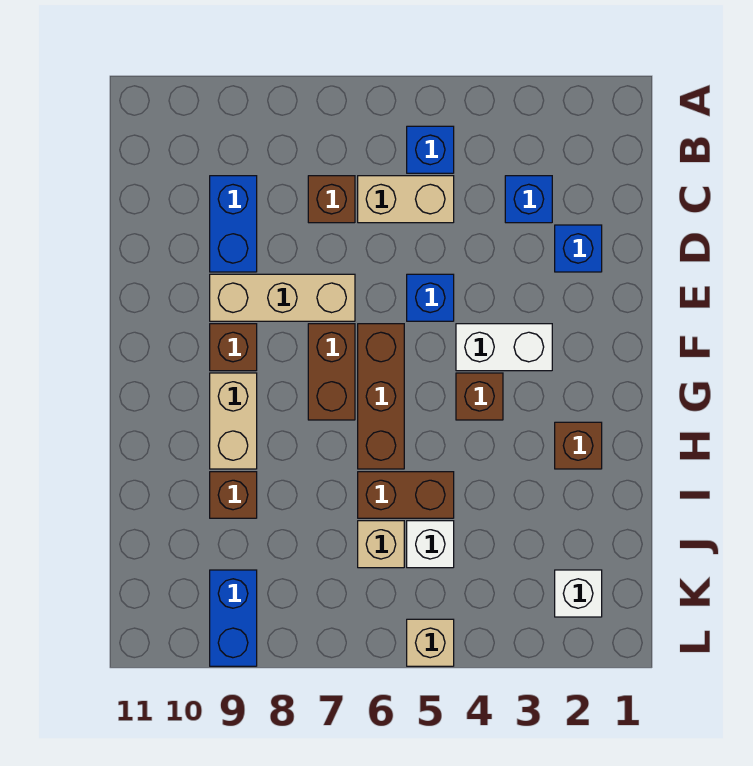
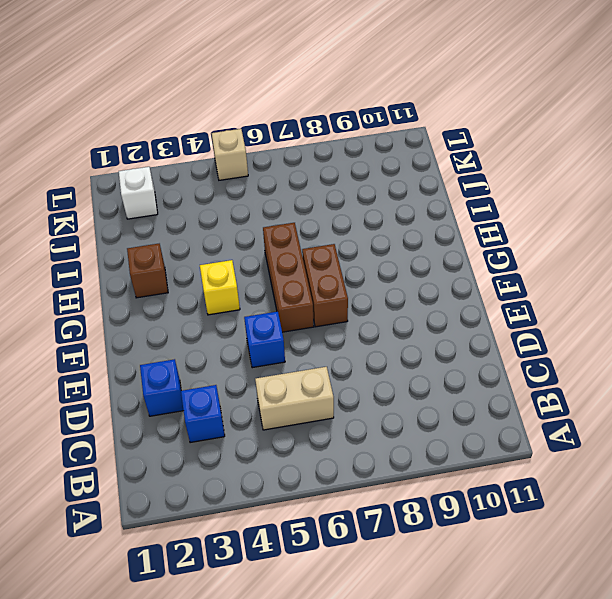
yellow 1x1 brick [200,260,240,315] -> brown 1x1 brick [456,373,503,420]
none -> blue 1x1 brick [407,126,454,173]
none -> brown 1x1 brick [308,176,355,223]
none -> blue 1x2 brick [210,176,257,272]

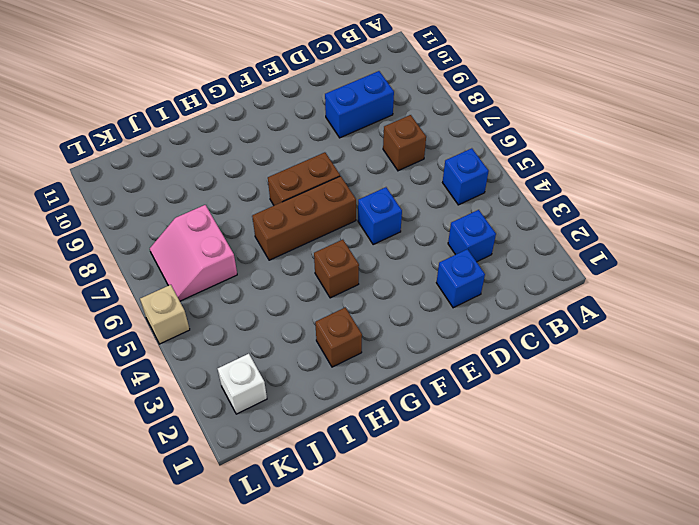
pink 2x2 slope [150,205,237,301] -> tan 1x1 brick [358,521,404,568]
none -> tan 1x2 brick [358,176,454,223]
none -> tan 1x3 brick [210,274,355,321]
none -> white 1x2 brick [456,324,552,371]

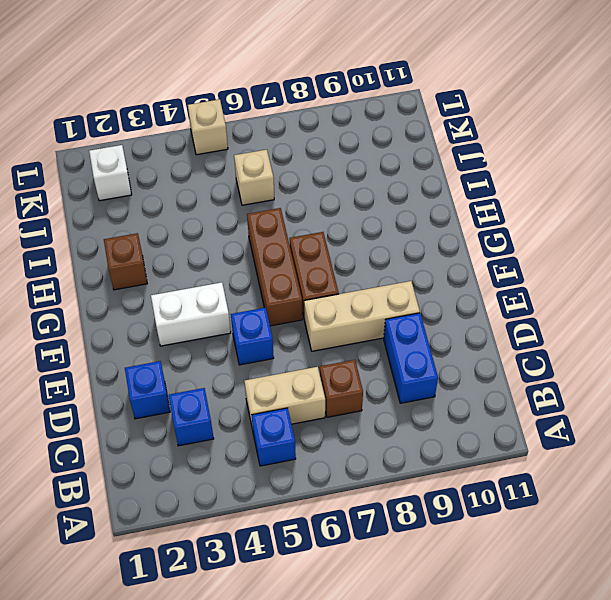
none -> brown 1x1 brick [210,324,257,371]
none -> brown 1x1 brick [456,373,503,420]
none -> tan 1x2 brick [210,373,257,469]

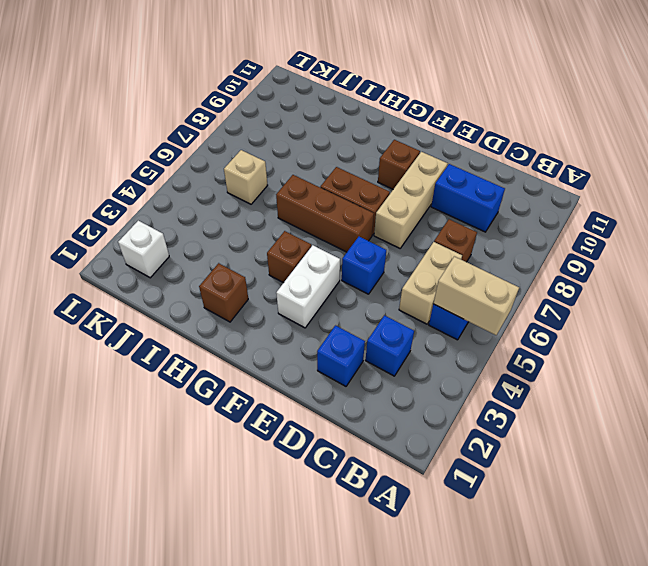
tan 1x2 brick [433,256,519,335] -> tan 1x2 brick moved to [210,373,257,469]
none -> brown 1x2 brick [358,472,454,518]
none -> brown 1x1 brick [210,472,257,518]
none -> white 1x1 brick [407,521,454,568]

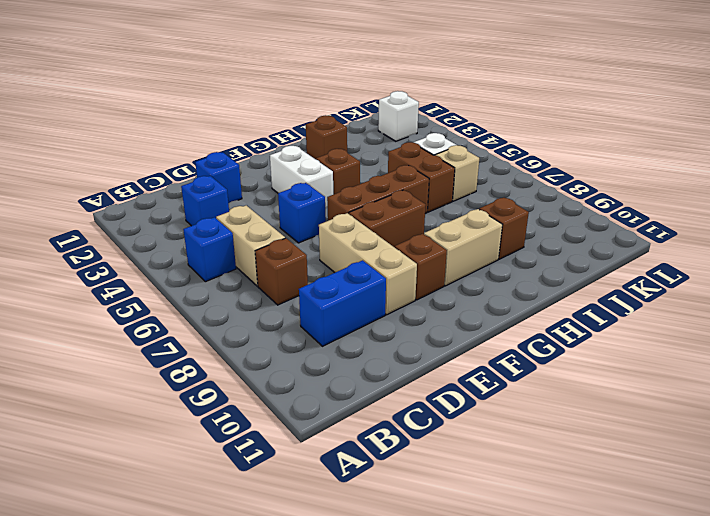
none -> blue 1x2 brick [210,570,257,666]
none -> tan 1x1 brick [407,619,454,666]

